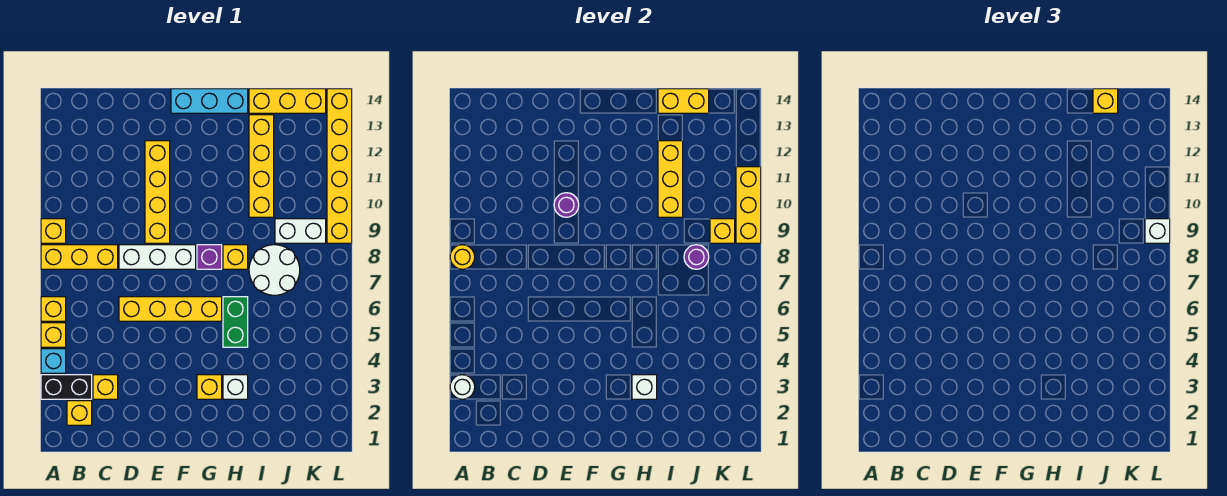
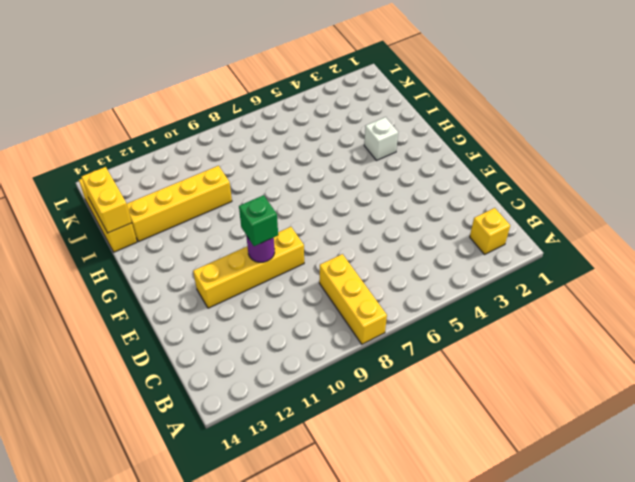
green 1x1 brick [239,195,278,246] -> none
none -> black 1x2 brick [41,375,92,399]
none -> cyan 1x1 brick [41,349,66,373]
none -> yellow 1x1 brick [41,323,66,347]
none -> yellow 1x1 brick [41,297,66,321]

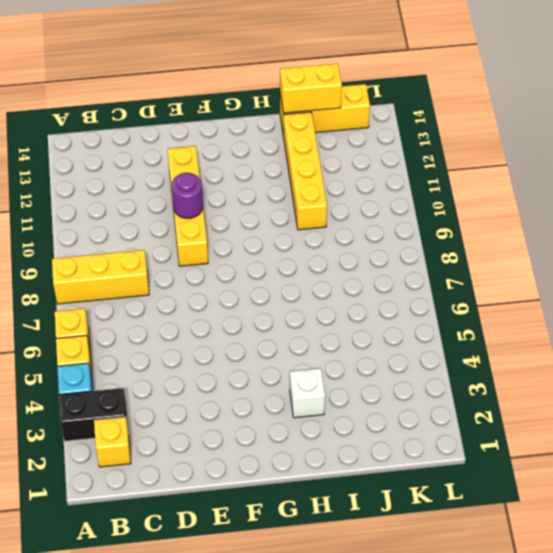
none -> yellow 1x1 brick [41,219,66,243]
none -> yellow 1x1 brick [93,375,118,399]
none -> yellow 1x4 brick [119,297,222,321]
none -> white 1x3 brick [119,245,196,269]

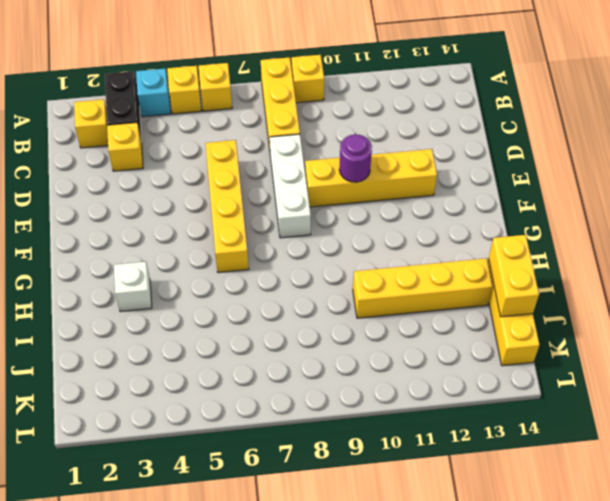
none -> cyan 1x3 brick [171,89,248,113]
none -> yellow 1x1 brick [197,375,222,399]
none -> purple 1x1 brick [197,245,222,269]
none -> green 1x2 brick [223,297,248,347]

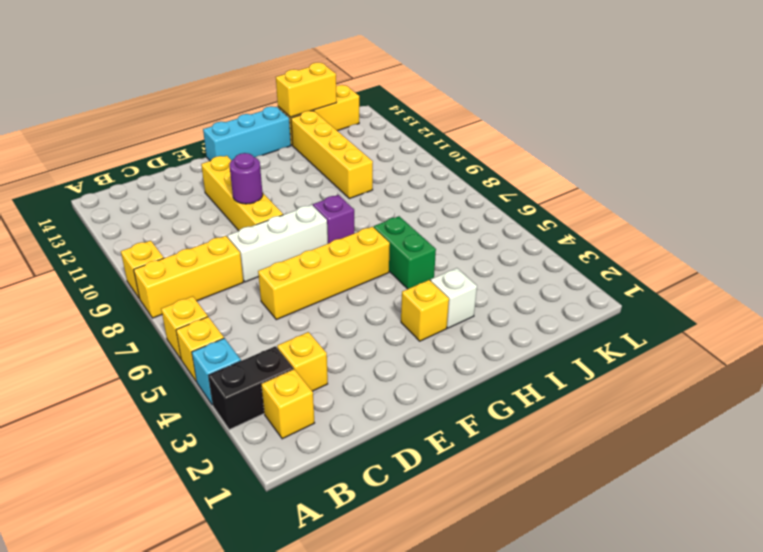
none -> yellow 1x1 brick [223,245,248,269]
none -> white 2x2 round brick [249,245,300,295]
none -> white 1x2 brick [275,219,326,243]
none -> yellow 1x6 brick [327,89,352,243]

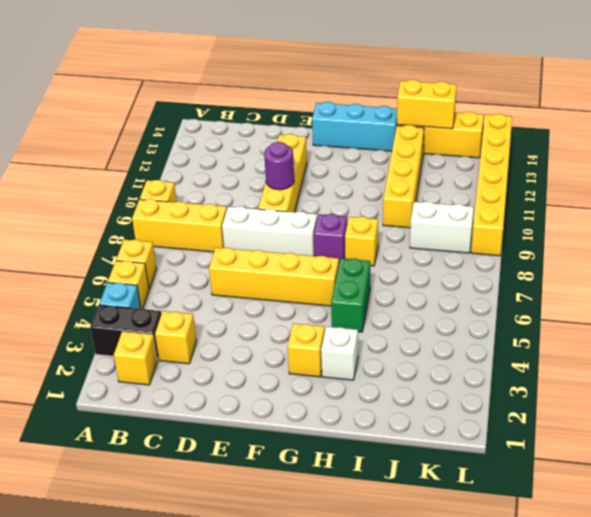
none -> white 2x2 round brick [249,245,300,295]
none -> white 1x1 round brick [450,375,475,399]
none -> yellow 1x1 round brick [450,245,475,269]
none -> white 1x1 brick [632,375,657,399]

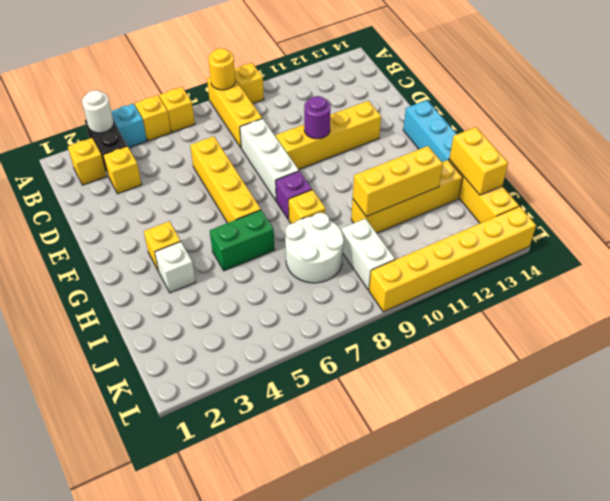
none -> white 1x1 brick [632,375,657,399]
none -> purple 1x1 round brick [684,245,709,269]
none -> yellow 1x1 brick [710,219,735,243]
none -> yellow 1x3 brick [736,167,761,243]

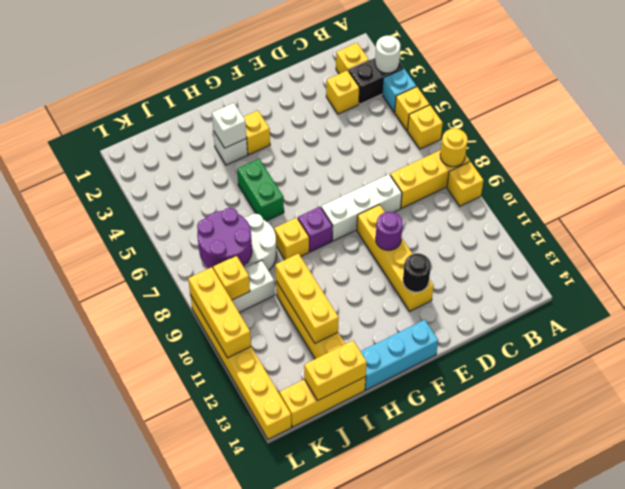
black 1x1 round brick [403,253,431,292] -> none
purple 2x2 round brick [197,208,252,268] -> purple 1x1 round brick [684,245,709,269]
none -> yellow 1x4 brick [119,297,222,321]
none -> yellow 1x1 brick [1093,89,1118,113]
none -> white 1x1 brick [1145,219,1170,243]

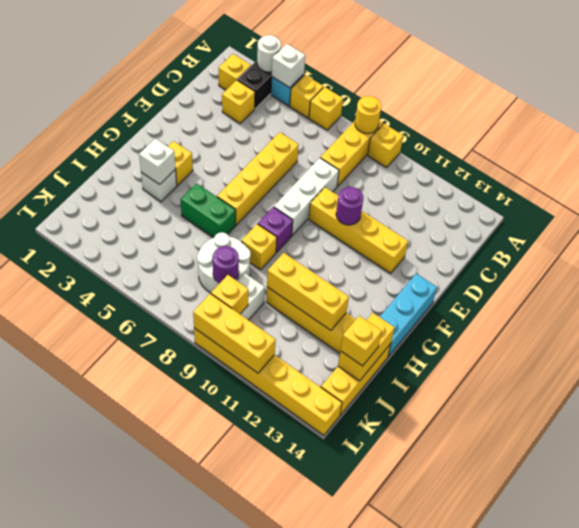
white 1x1 brick [272,44,305,88] -> white 1x1 brick moved to [1145,219,1170,243]

